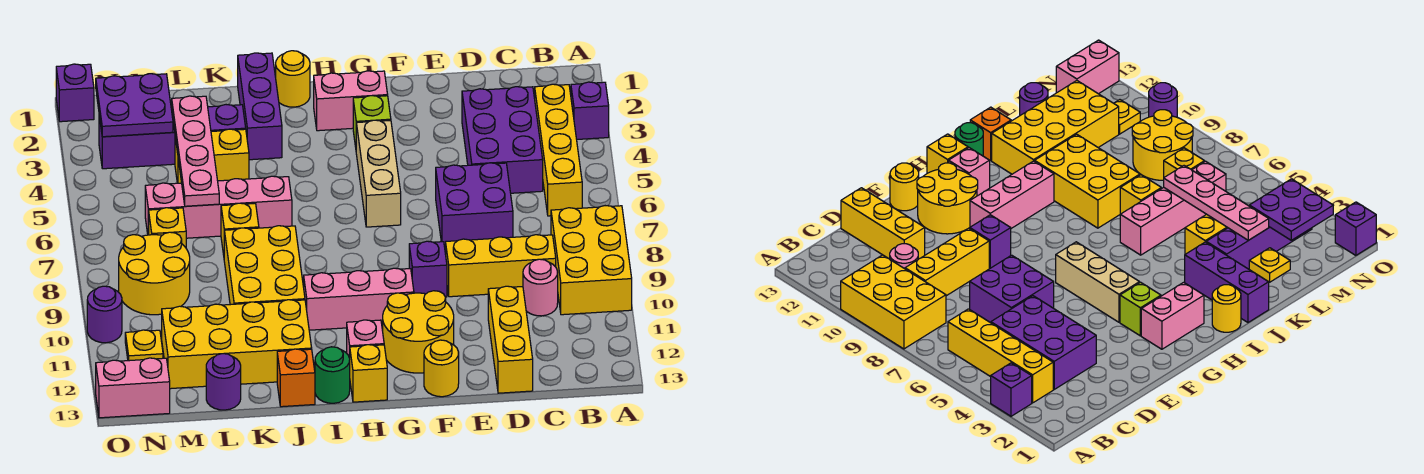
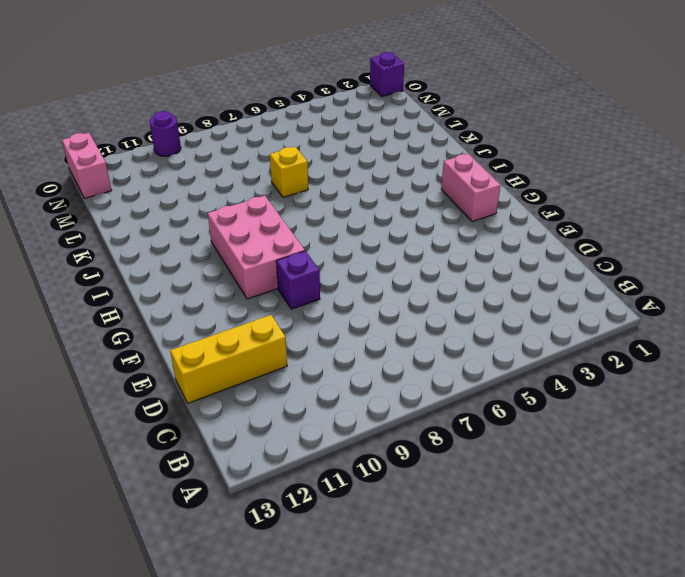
pink 2x3 brick [208,196,305,299] -> pink 1x3 brick [304,268,414,330]
none -> purple 1x1 brick [571,82,609,139]
none -> yellow 2x3 brick [551,206,632,315]
none -> yellow 1x4 brick [535,84,582,216]
none -> purple 2x3 brick [462,87,543,193]

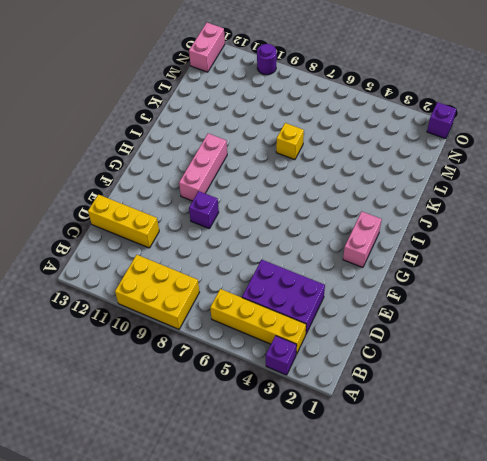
none -> yellow 1x3 brick [446,235,556,297]
none -> pink 1x1 round brick [523,259,558,316]
none -> purple 2x2 brick [436,163,513,247]
none -> yellow 2x2 round brick [383,291,454,373]

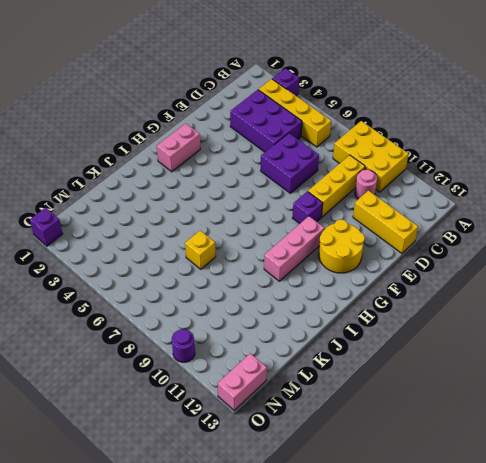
none -> yellow 1x1 round brick [424,340,459,397]
none -> lime 1x1 brick [353,96,391,147]
none -> tan 1x3 brick [356,120,401,227]
none -> pink 1x1 brick [347,320,384,358]

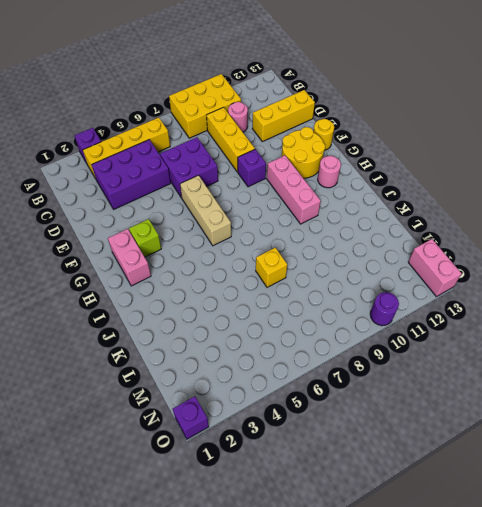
tan 1x3 brick [180,175,231,246] -> tan 1x3 brick turned to [356,120,401,227]
pink 1x1 round brick [318,156,341,188] -> pink 1x1 brick [347,320,384,358]
none -> yellow 1x1 brick [350,345,387,402]
none -> yellow 1x1 round brick [276,51,310,107]
none -> green 1x1 round brick [315,347,350,403]
none -> purple 1x3 brick [238,53,282,160]

